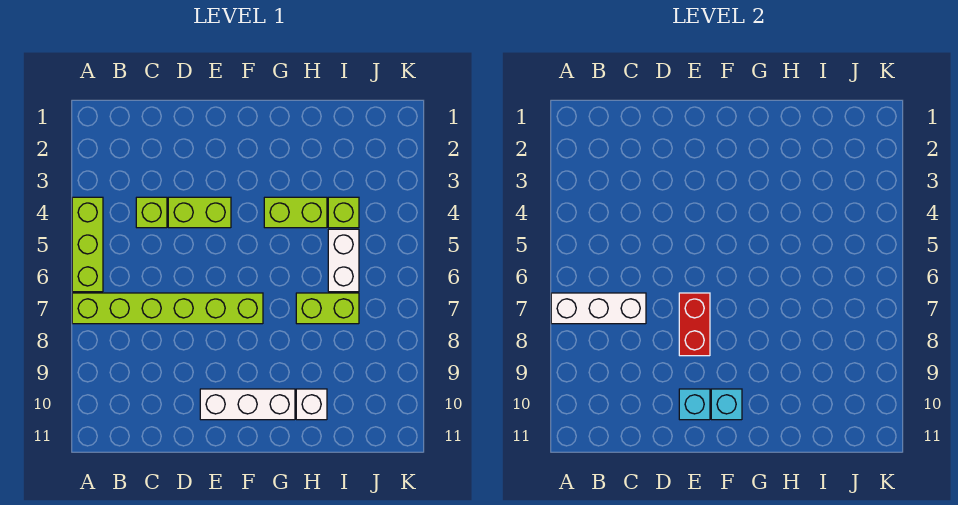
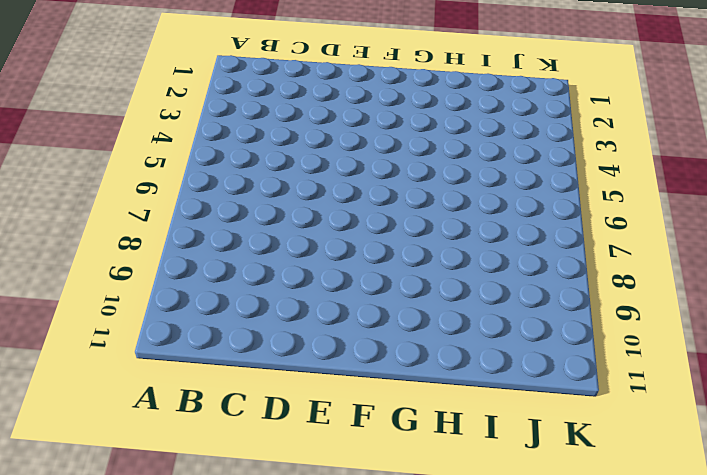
none -> lime 1x3 brick [72,197,103,292]
none -> lime 1x6 brick [72,293,263,324]
none -> lime 1x1 brick [136,197,167,228]

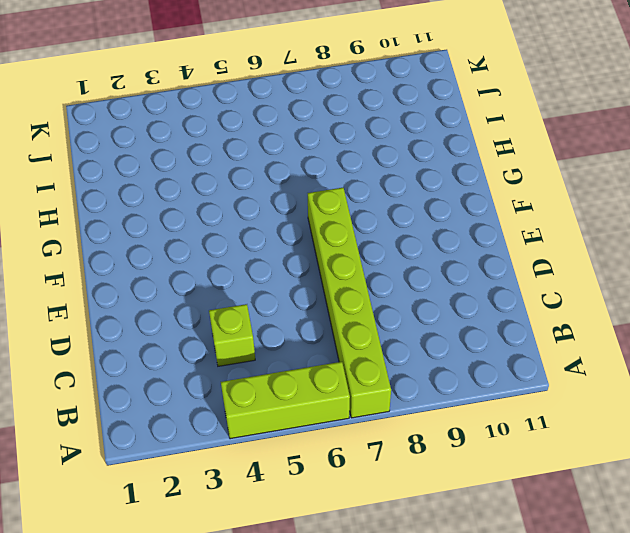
none -> lime 1x2 brick [168,197,231,228]
none -> white 1x3 brick [200,389,295,420]
none -> lime 1x2 brick [264,197,327,228]

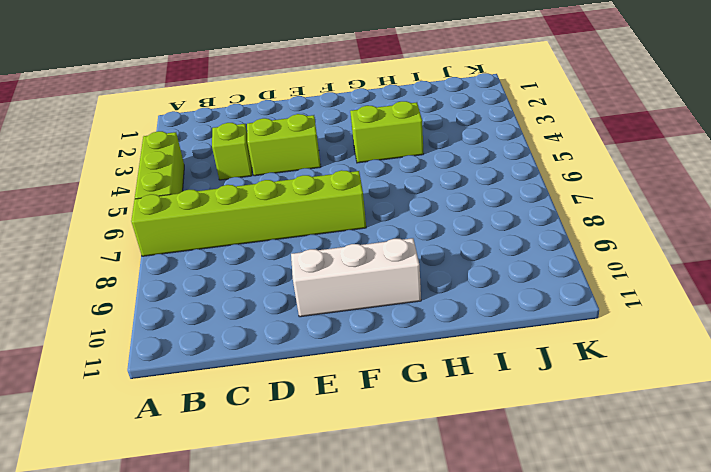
none -> lime 1x2 brick [296,293,359,324]
none -> white 1x1 brick [296,389,327,420]
none -> lime 1x1 brick [328,197,359,228]

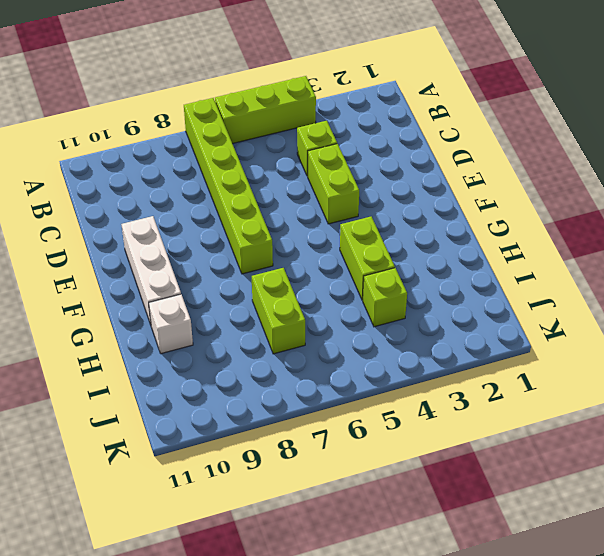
none -> white 1x2 brick [328,229,359,292]
none -> white 1x3 brick [551,293,646,324]
none -> red 1x2 brick [679,293,710,356]

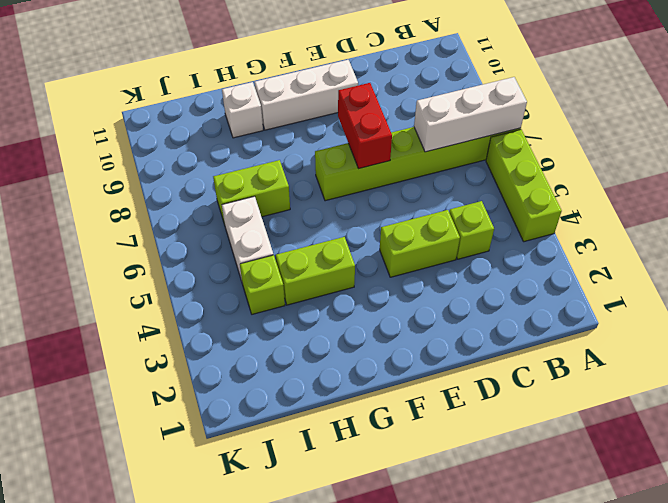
none -> cyan 1x1 brick [679,389,710,420]
none -> cyan 1x1 brick [711,389,742,420]

